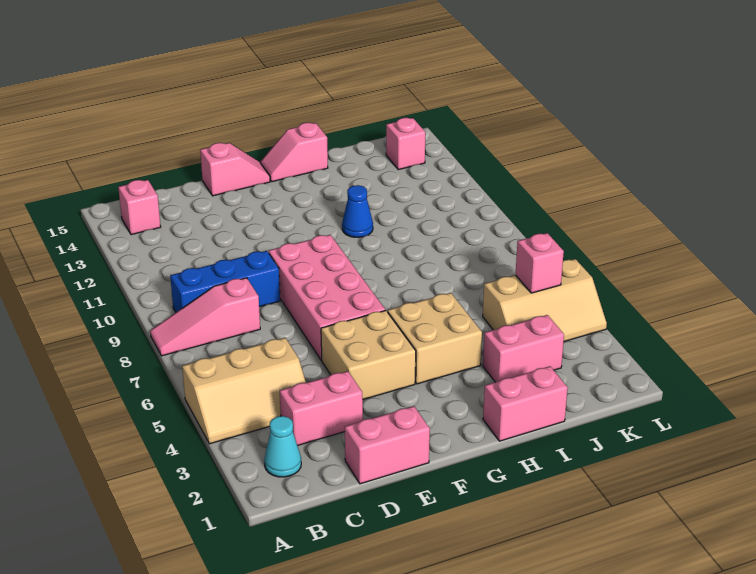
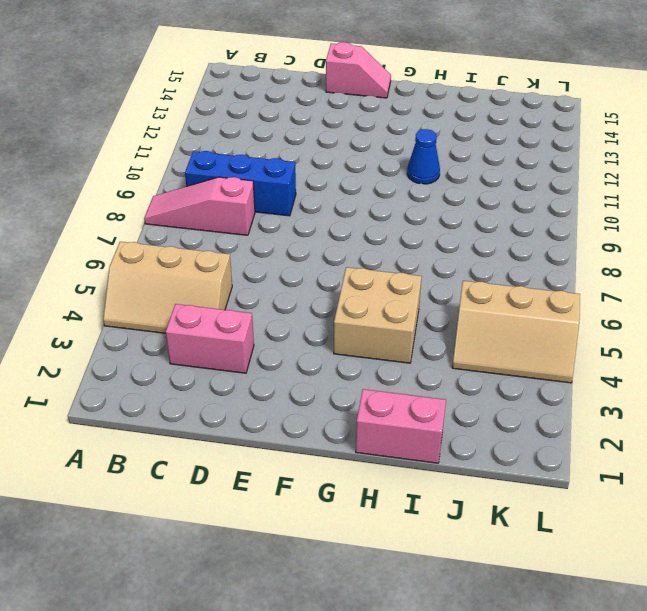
none -> cyan 1x1 cone [264,416,301,477]
none -> pink 1x1 brick [118,180,161,235]
none -> pink 1x2 brick [345,406,430,484]

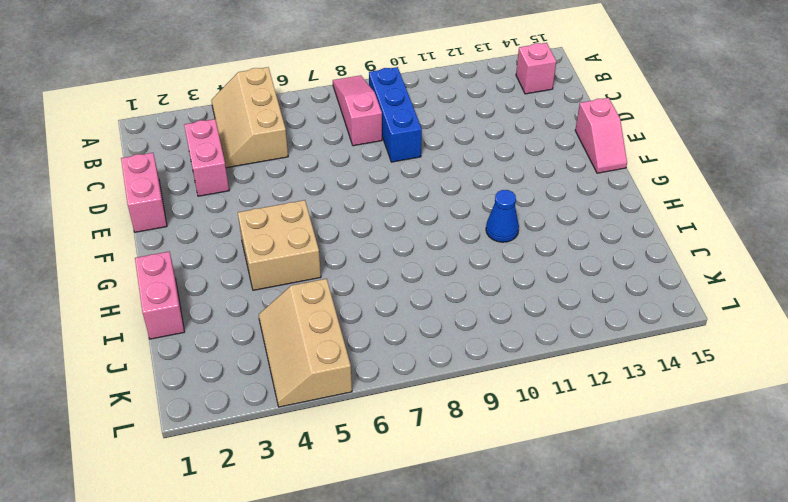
none -> cyan 1x1 cone [264,416,301,477]
none -> tan 2x2 brick [321,310,416,399]
none -> pink 2x4 brick [269,235,385,360]

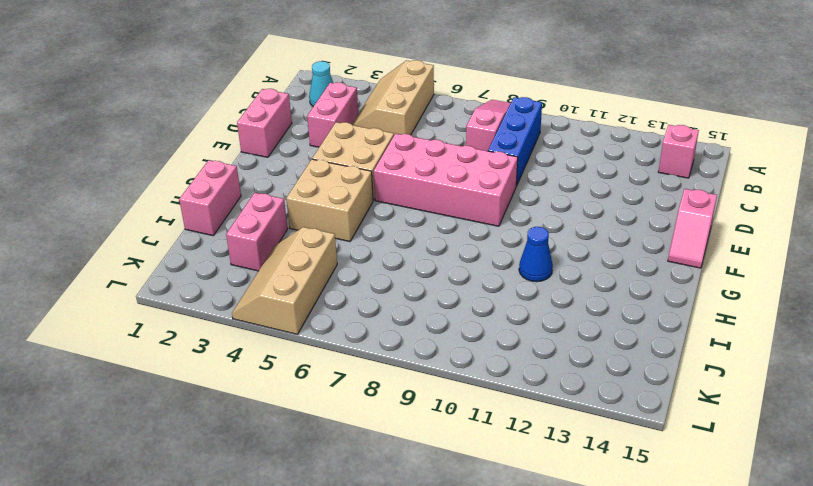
none -> pink 1x2 slope [261,123,328,182]
none -> pink 1x1 brick [386,118,425,170]
none -> pink 1x1 brick [516,233,564,293]

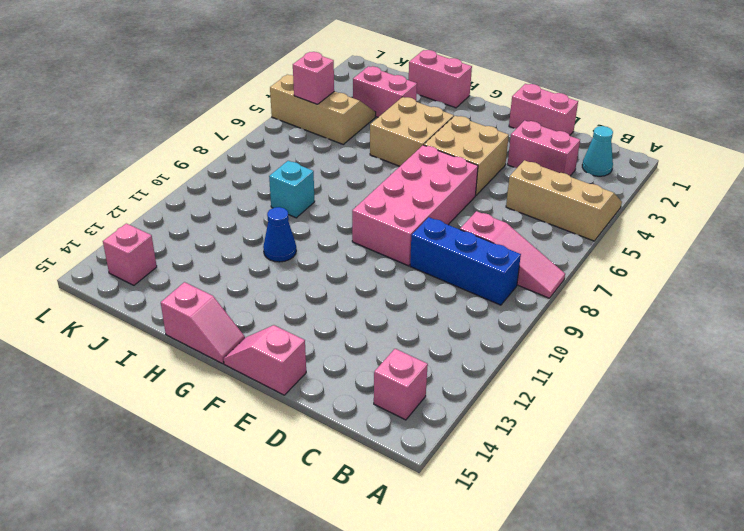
cyan 1x1 brick [269,161,315,218] -> none

